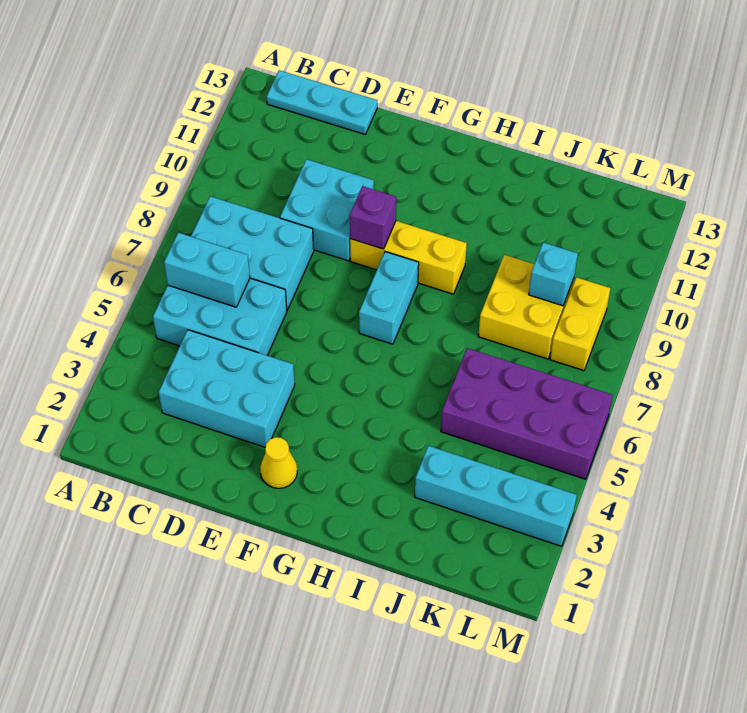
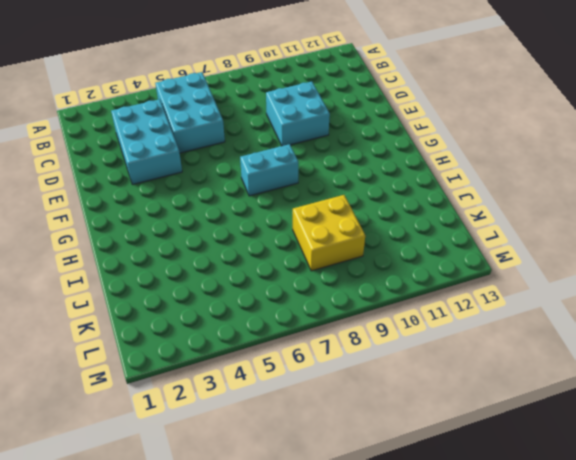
none -> cyan 2x3 brick [191,196,314,310]
none -> cyan 1x3 plate [267,70,377,134]
none -> yellow 1x1 cone [260,437,297,488]

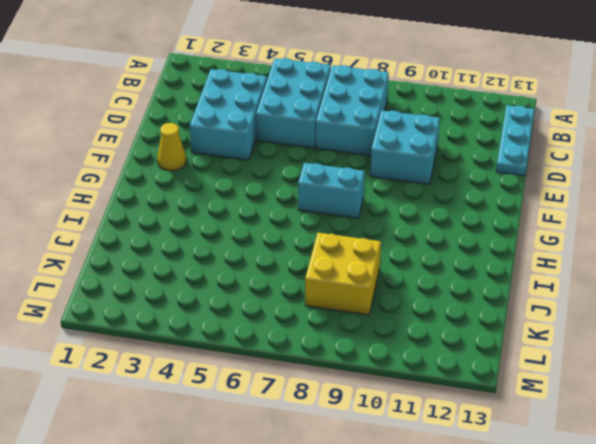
none -> yellow 1x3 brick [350,221,467,294]
none -> cyan 1x4 brick [415,446,577,546]
none -> purple 2x4 brick [441,348,613,479]

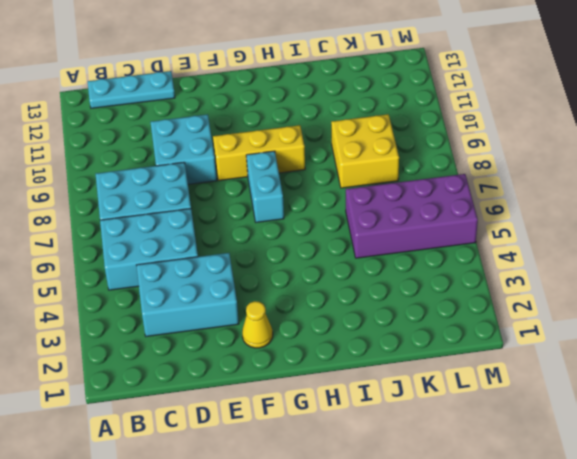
none -> cyan 1x4 brick [415,446,577,546]
none -> yellow 1x2 brick [550,277,610,371]
none -> cyan 1x2 brick [164,233,250,307]

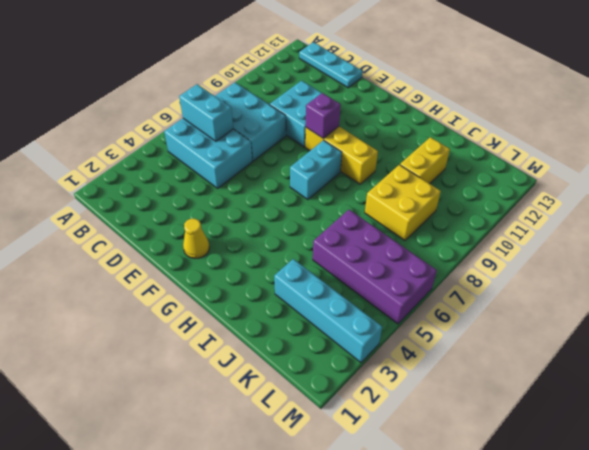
yellow 1x2 brick [400,137,450,184] -> yellow 1x2 brick moved to [550,277,610,371]
none -> cyan 2x3 brick [159,330,295,447]
none -> cyan 1x1 brick [529,242,578,306]

